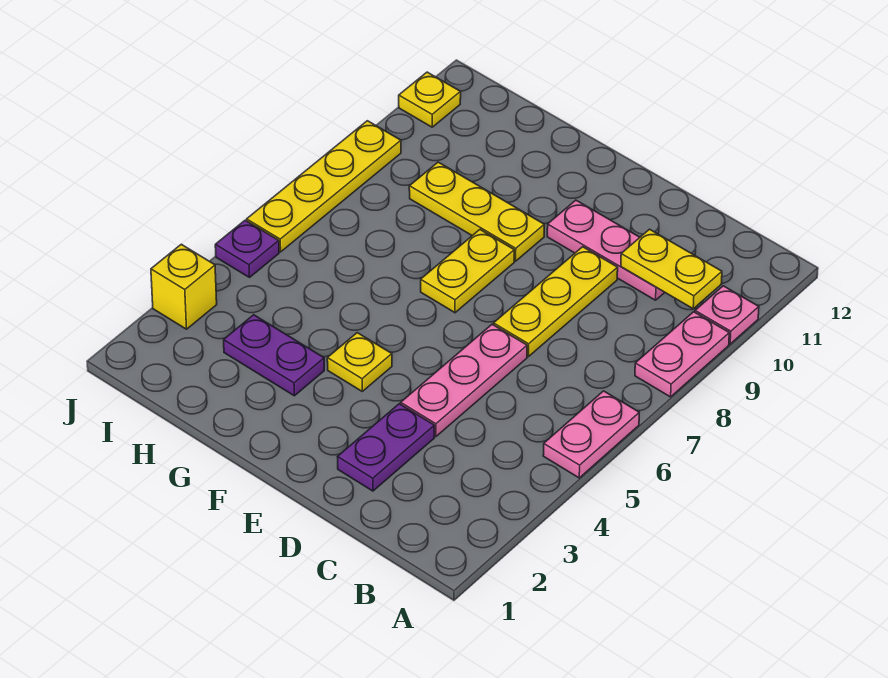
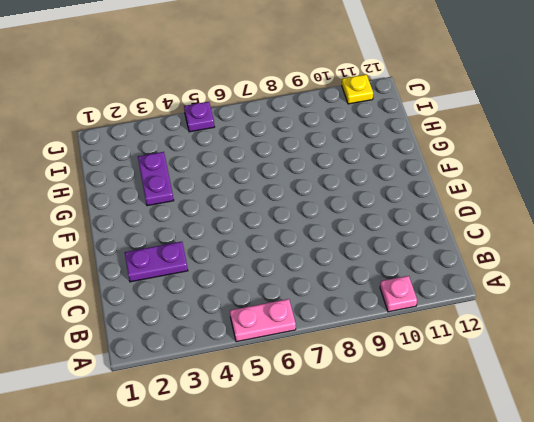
none -> pink 1x2 plate [635,312,729,397]
none -> pink 1x3 plate [547,200,665,300]
none -> pink 1x3 plate [401,324,527,437]

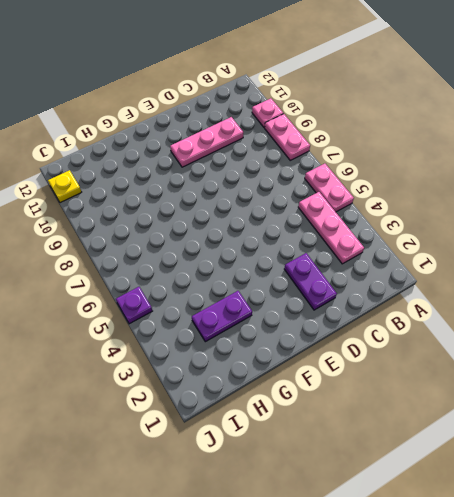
pink 1x3 plate [298,192,364,264] -> pink 1x3 plate moved to [401,324,527,437]
none -> yellow 1x3 plate [494,247,618,357]
none -> yellow 1x1 plate [327,333,392,391]
none -> yellow 1x2 plate [421,230,514,313]

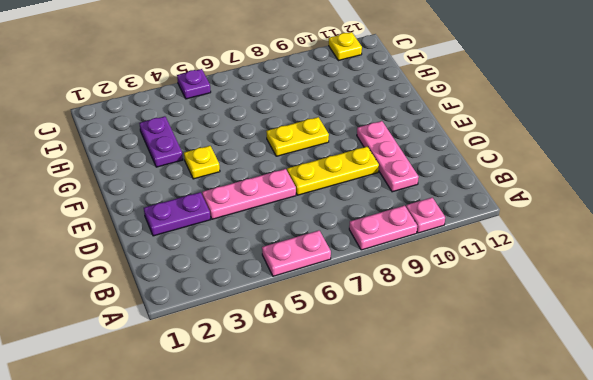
none -> yellow 1x3 plate [409,162,544,261]
none -> yellow 1x1 brick [151,244,217,329]
none -> yellow 1x4 plate [247,121,401,252]

